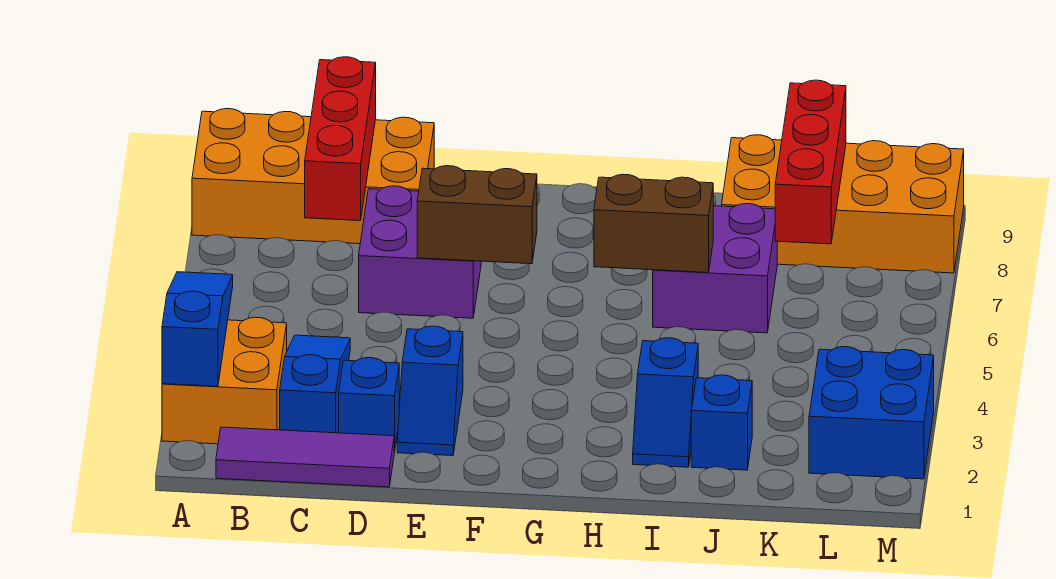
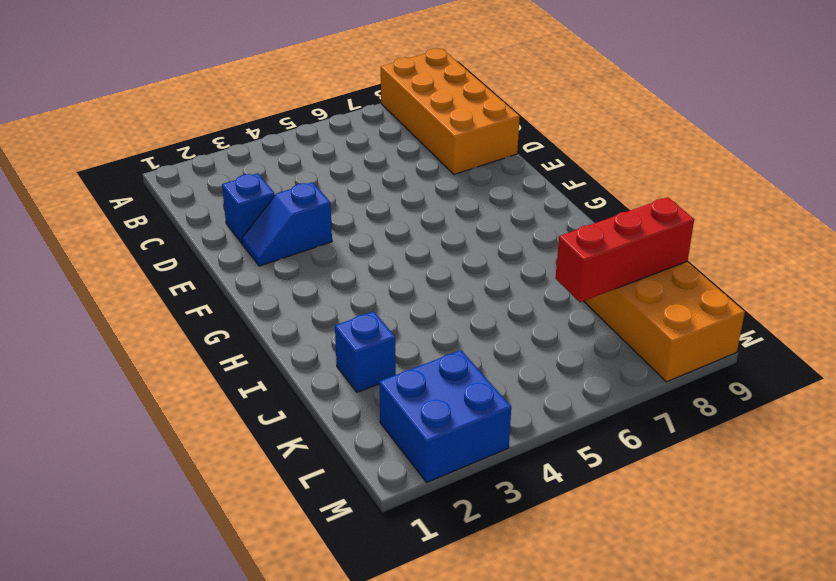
none -> orange 2x2 brick [162,317,287,444]
none -> purple 1x3 tile [216,427,394,487]
none -> blue 1x3 slope [280,335,350,433]

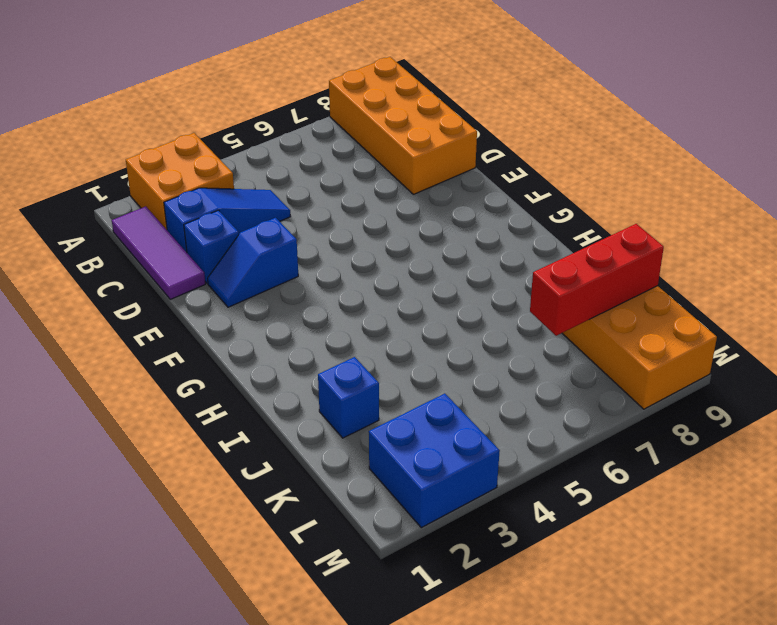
none -> purple 2x2 brick [359,186,482,318]
none -> blue 1x2 slope [633,338,698,467]
none -> purple 2x2 brick [653,204,777,333]

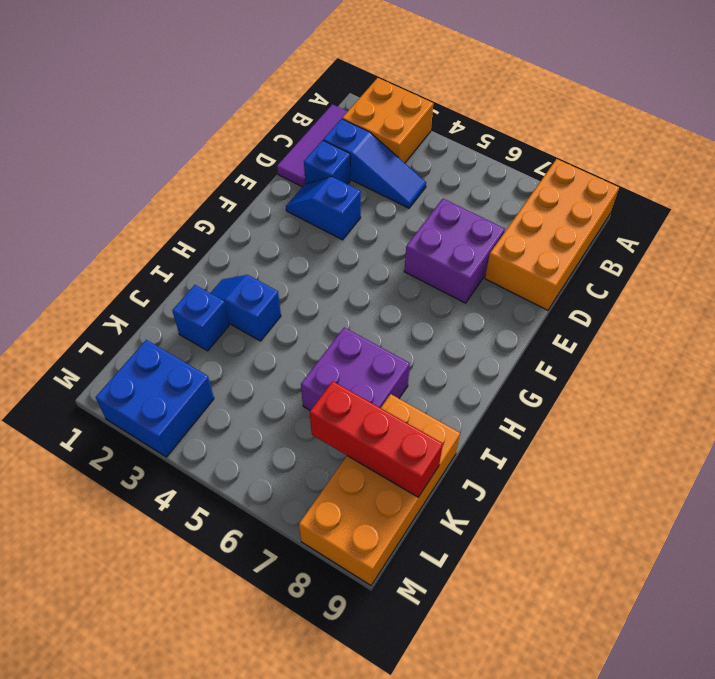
none -> blue 1x3 slope [162,272,233,386]
none -> red 1x3 brick [305,57,376,221]
none -> brown 1x2 brick [417,166,537,264]

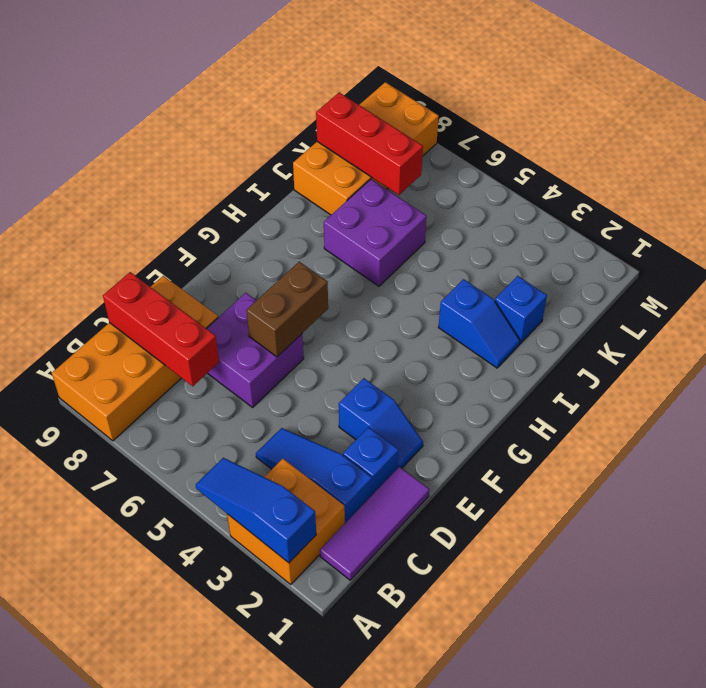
none -> blue 2x2 brick [809,347,934,479]
none -> brown 1x2 brick [594,174,713,272]

